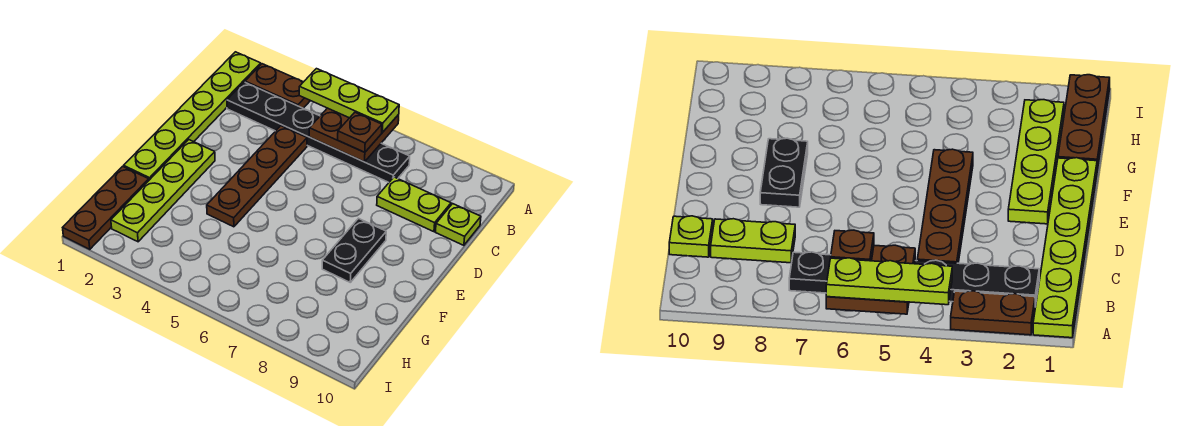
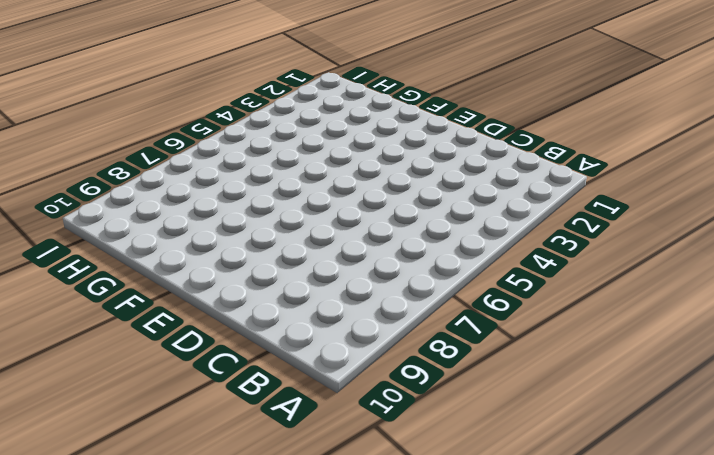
none -> lime 1x6 plate [124,52,261,180]
none -> brown 1x2 plate [245,64,310,108]
none -> black 1x6 plate [227,82,410,182]

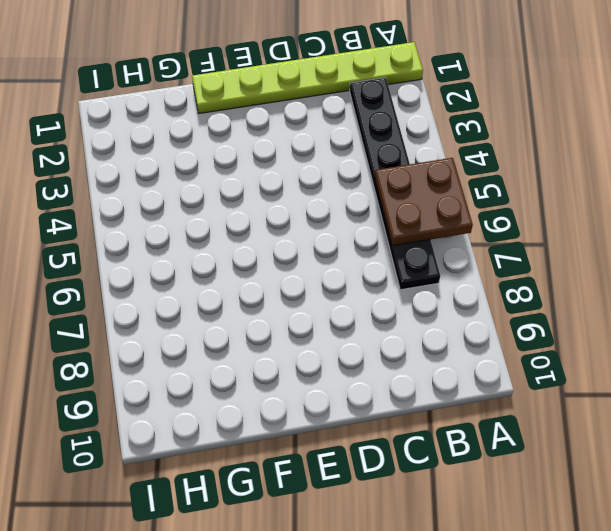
none -> brown 1x2 plate [245,64,310,108]
none -> brown 1x4 plate [207,126,307,227]
none -> lime 1x2 plate [377,177,451,232]

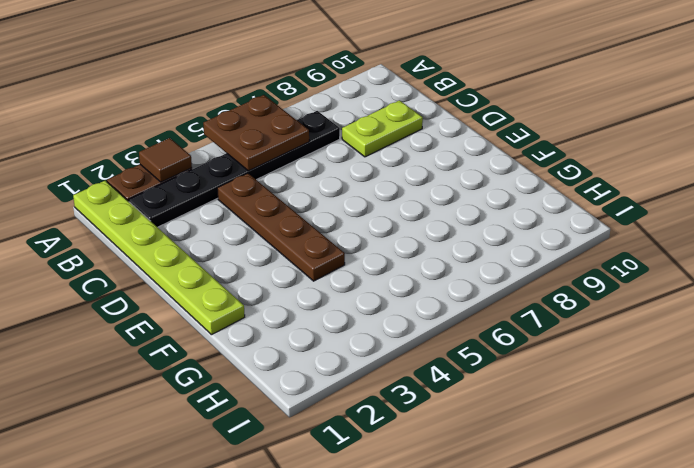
brown 1x1 tile [139,138,192,182] -> none
none -> lime 1x1 plate [436,204,481,245]
none -> lime 1x4 plate [111,140,215,242]
none -> black 1x2 plate [322,218,386,282]

